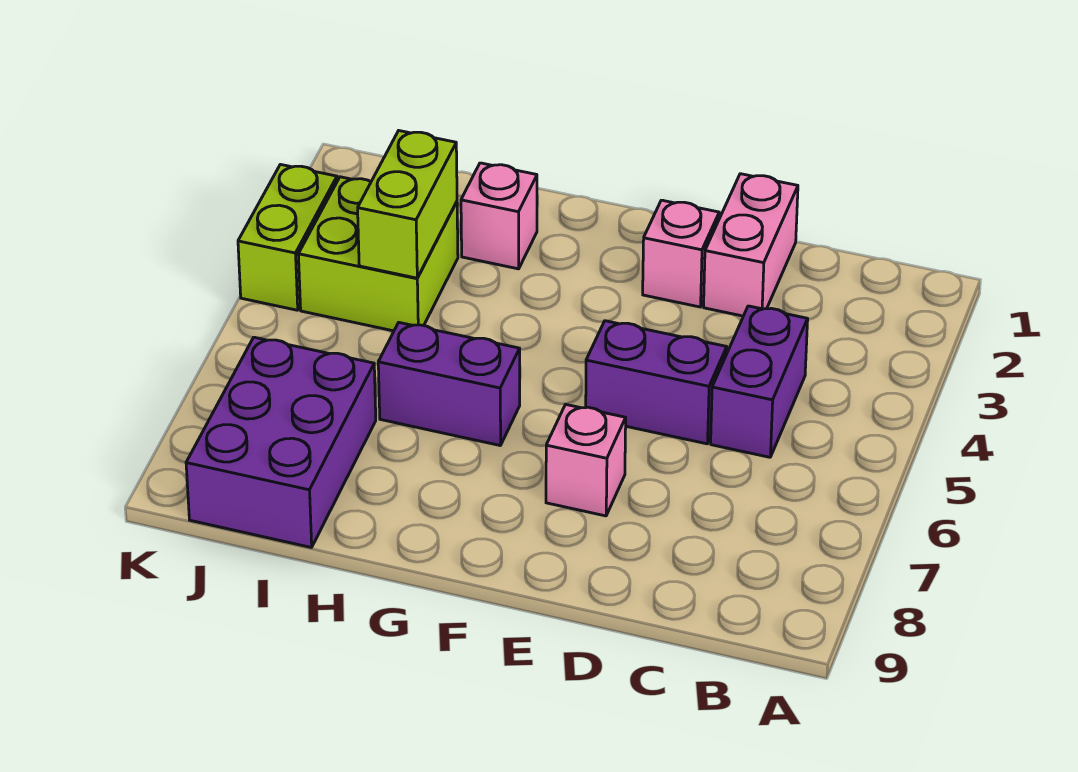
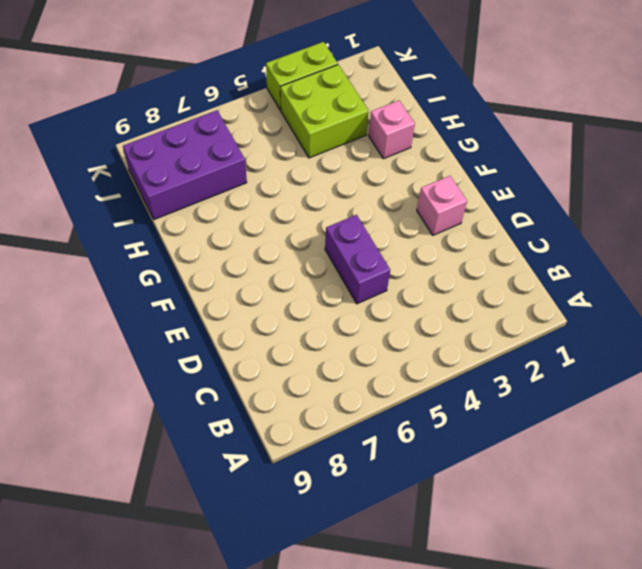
none -> purple 1x2 brick [711,306,808,457]
none -> pink 1x2 brick [704,174,798,316]

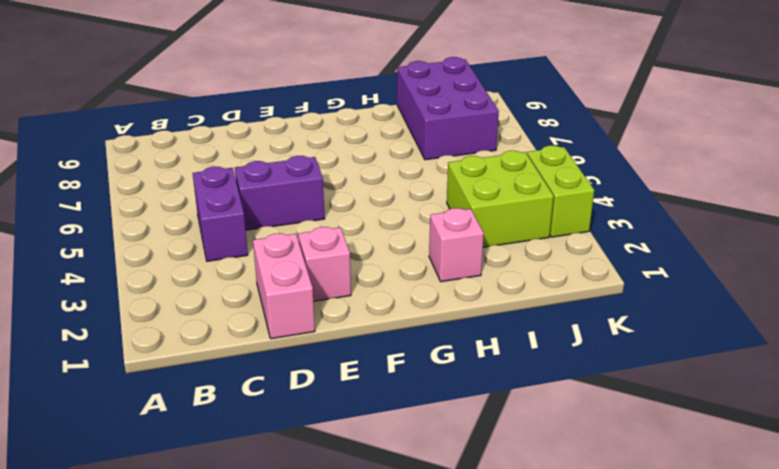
none -> pink 1x1 brick [546,404,626,516]
none -> purple 1x2 brick [378,323,520,446]

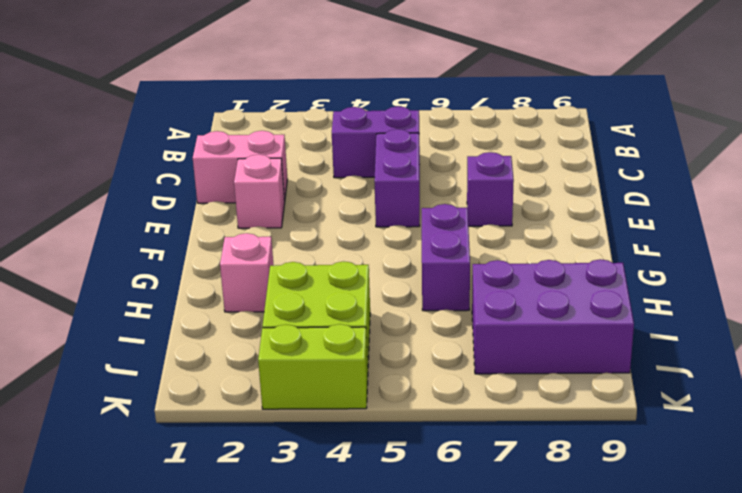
purple 1x1 brick [467,152,514,226] -> pink 1x1 brick [546,404,626,516]
none -> lime 1x2 brick [358,131,457,278]

